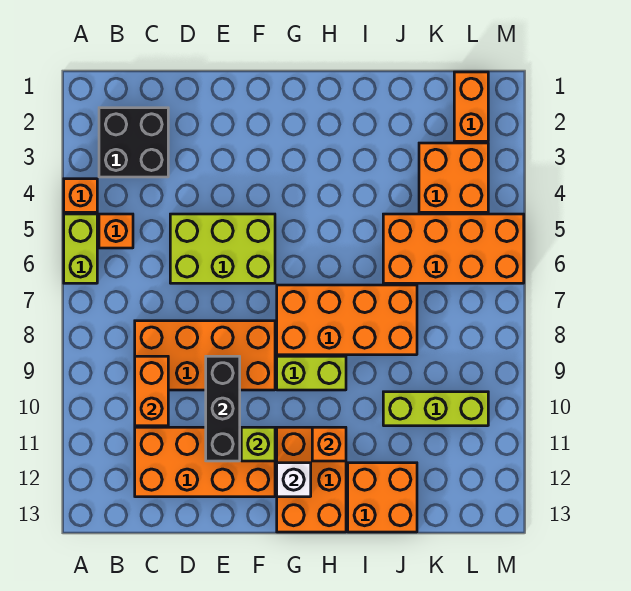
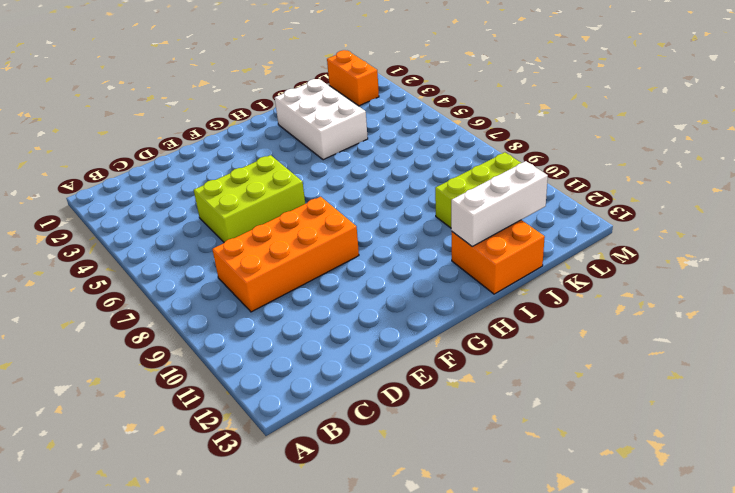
white 2x3 brick [275,79,368,160] -> none
white 1x3 brick [451,161,548,246] -> none
none -> orange 1x1 brick [64,179,97,212]
none -> lime 1x2 brick [64,214,97,283]
none -> black 2x2 brick [99,108,168,177]

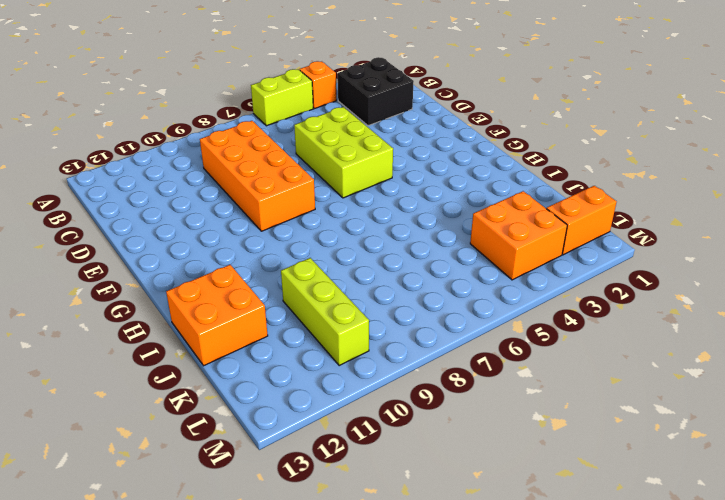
none -> orange 1x1 brick [99,214,133,248]
none -> orange 2x4 brick [135,427,275,497]
none -> orange 2x4 brick [277,285,417,355]

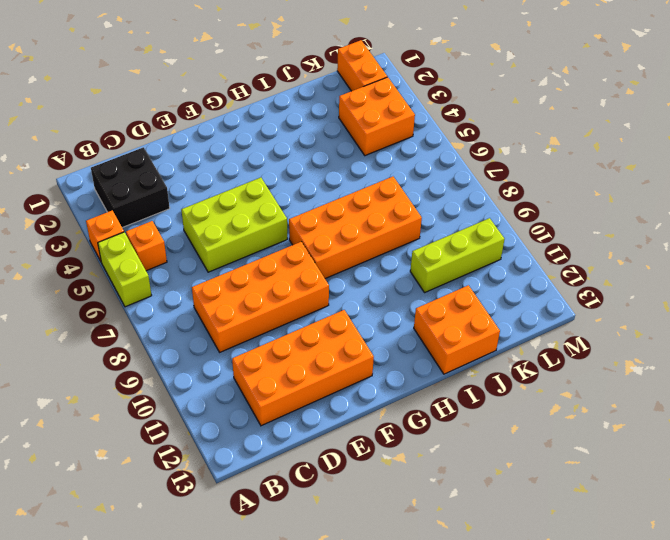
none -> lime 1x2 brick [277,356,346,390]
none -> orange 2x3 brick [277,427,346,532]
none -> orange 2x4 brick [383,214,524,283]

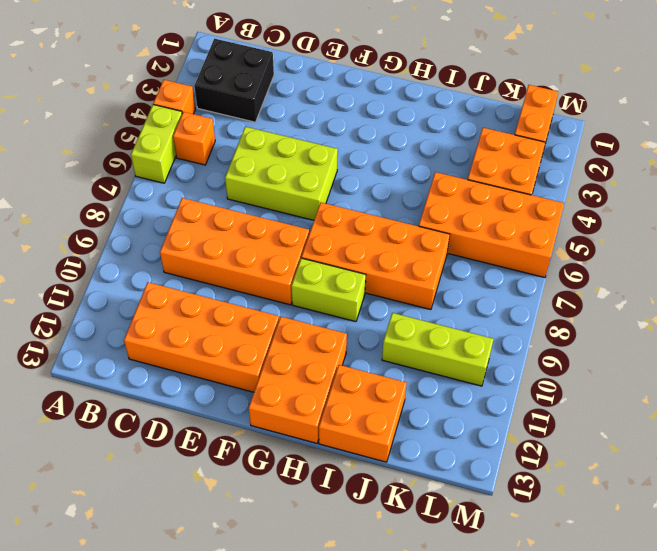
none -> orange 1x2 brick [135,356,168,426]
none -> black 1x3 brick [206,356,240,461]
none -> lime 1x1 brick [241,427,275,461]

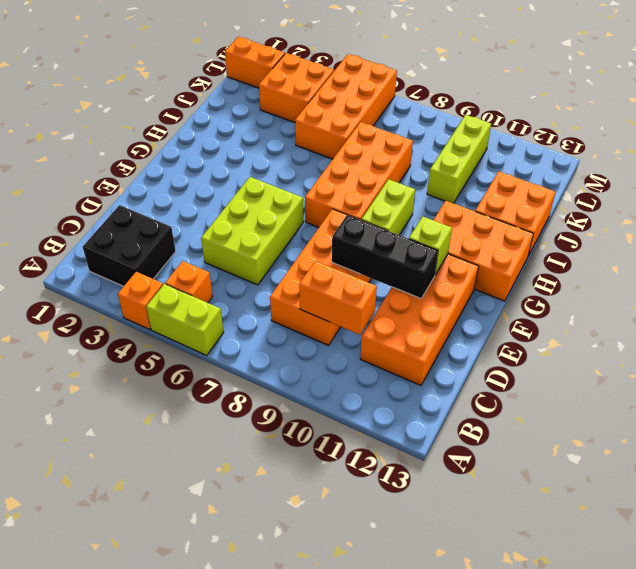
none -> white 1x1 brick [277,463,311,497]
none -> orange 1x1 brick [312,427,346,461]

